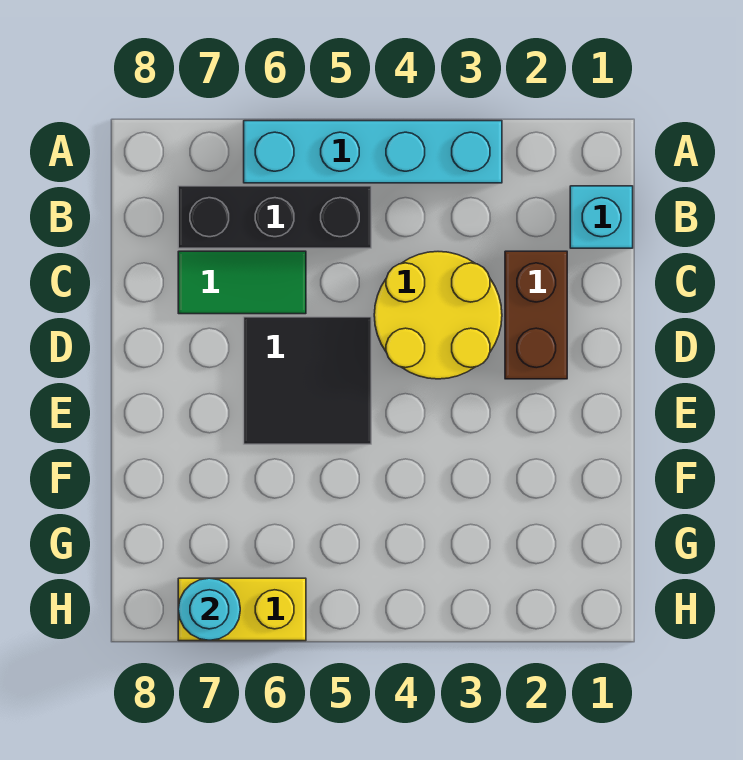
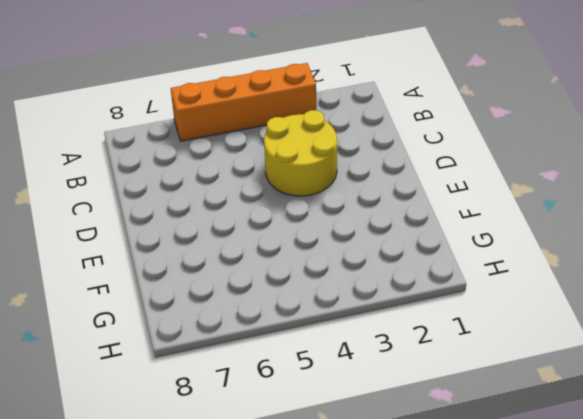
orange 1x4 brick [171,63,316,141] -> cyan 1x4 brick [244,121,502,183]
none -> cyan 1x1 brick [570,186,633,248]
none -> black 1x3 brick [178,186,371,248]

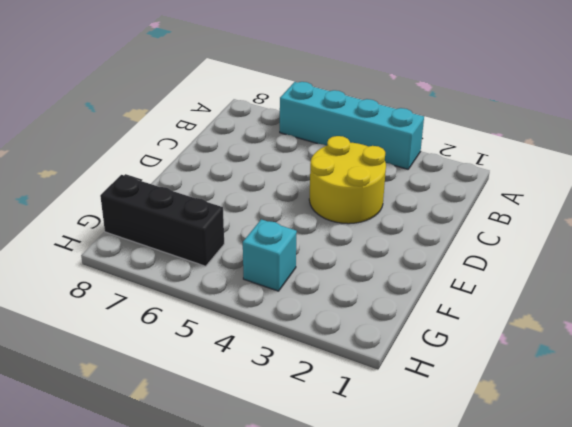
cyan 1x1 brick [243,219,297,291] -> cyan 1x1 brick moved to [570,186,633,248]
black 1x3 brick [100,175,224,266] -> black 1x3 brick moved to [178,186,371,248]
none -> brown 1x2 brick [505,251,567,379]
none -> green 1x2 tile [178,251,306,314]

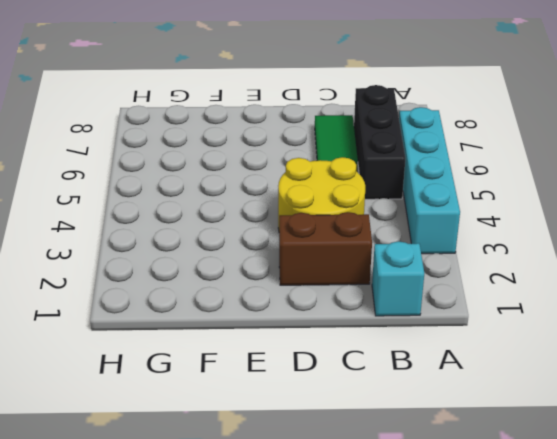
none -> black 2x2 tile [244,317,371,444]
none -> yellow 1x2 brick [178,578,306,641]

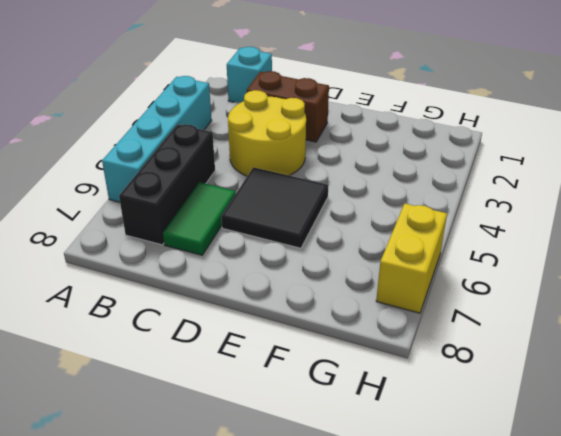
none -> cyan 1x1 round brick [178,578,240,640]

